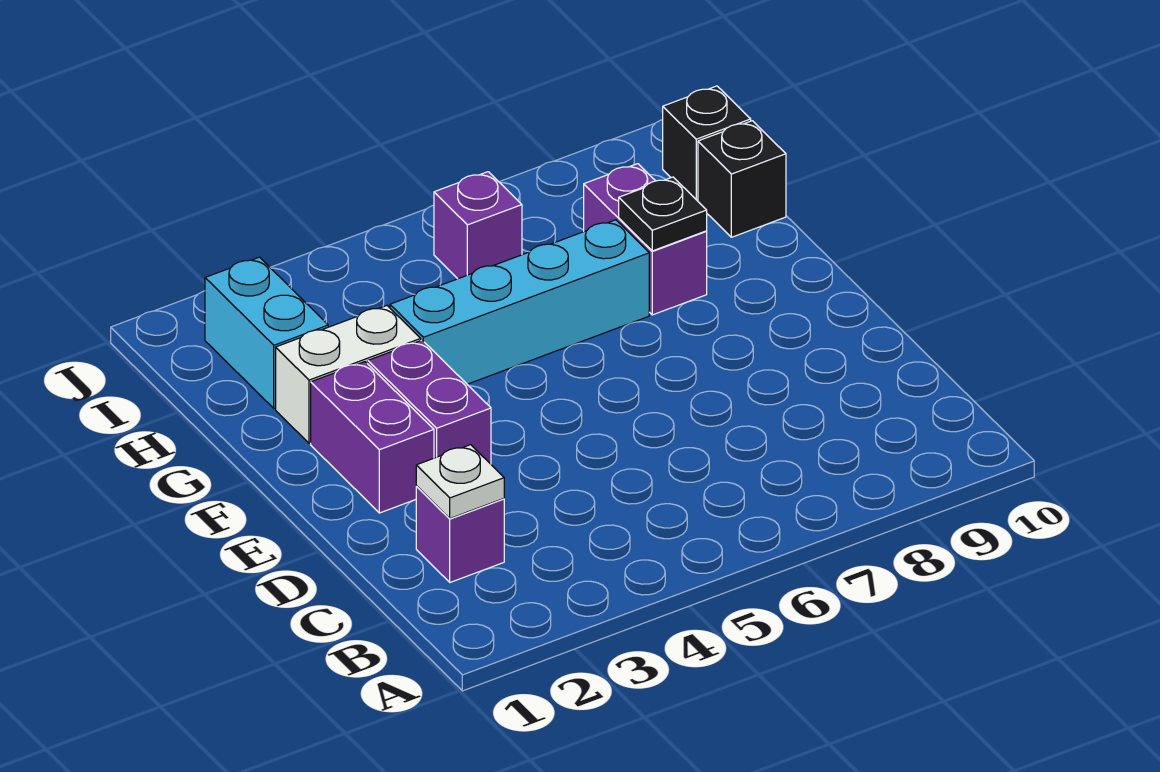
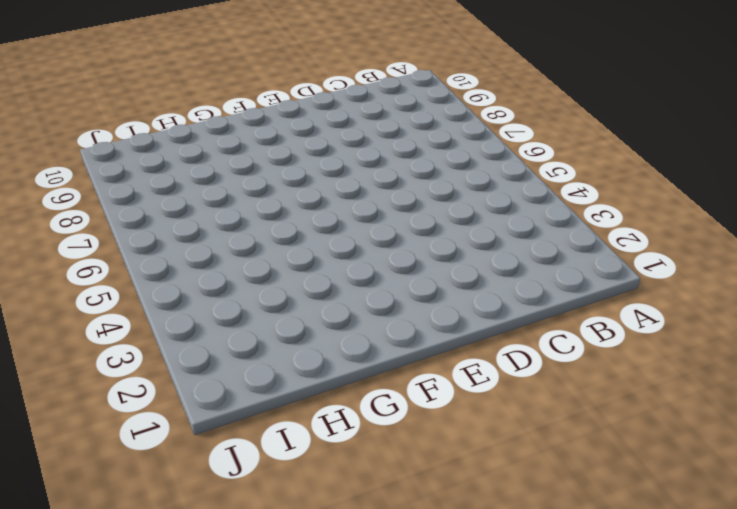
none -> purple 1x1 brick [416,487,504,582]
none -> purple 1x2 brick [311,362,434,513]
none -> purple 1x2 brick [368,340,491,464]

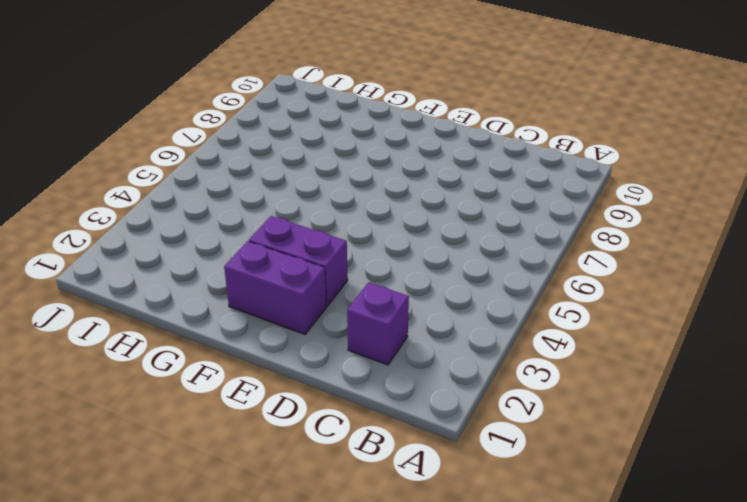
none -> white 1x2 brick [276,306,421,443]
none -> cyan 1x4 brick [390,220,649,384]
none -> purple 1x2 brick [584,164,707,315]

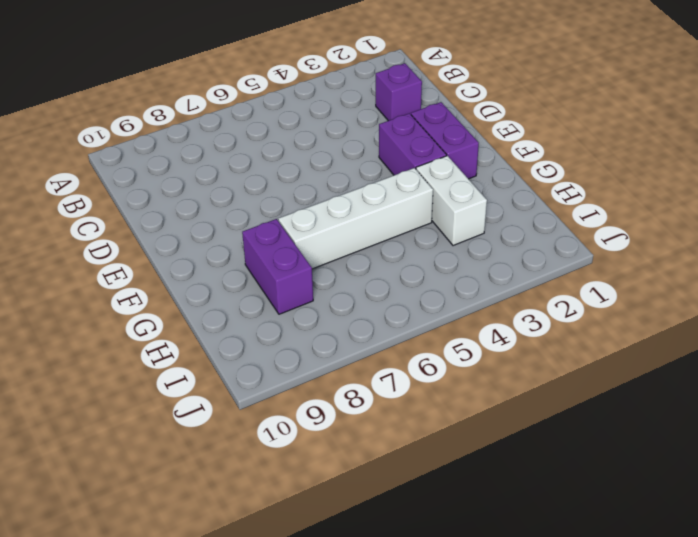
white 1x2 brick [416,156,487,246] -> white 1x2 brick turned to [276,306,421,443]
white 1x4 brick [278,168,433,269] -> cyan 1x4 brick [390,220,649,384]
none -> cyan 1x2 brick [205,257,328,408]
none -> black 1x1 brick [698,121,786,237]
none -> purple 1x1 brick [434,172,522,279]

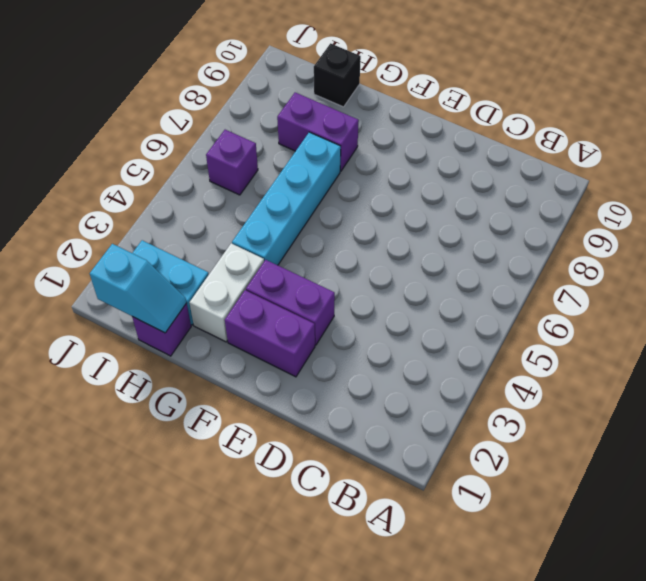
purple 1x1 brick [132,303,191,356] -> purple 1x1 brick moved to [416,487,504,582]
cyan 1x2 slope [90,244,187,333] -> none
none -> black 1x1 brick [663,86,751,201]
none -> white 1x1 plate [416,445,504,518]
none -> black 1x1 plate [619,177,707,251]

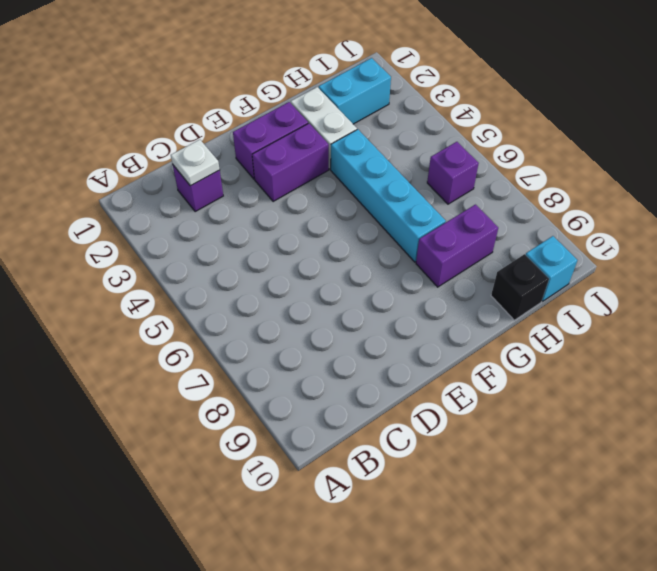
cyan 1x1 brick [526,236,578,301] -> black 1x1 brick [663,86,751,201]
none -> black 1x1 plate [619,177,707,251]

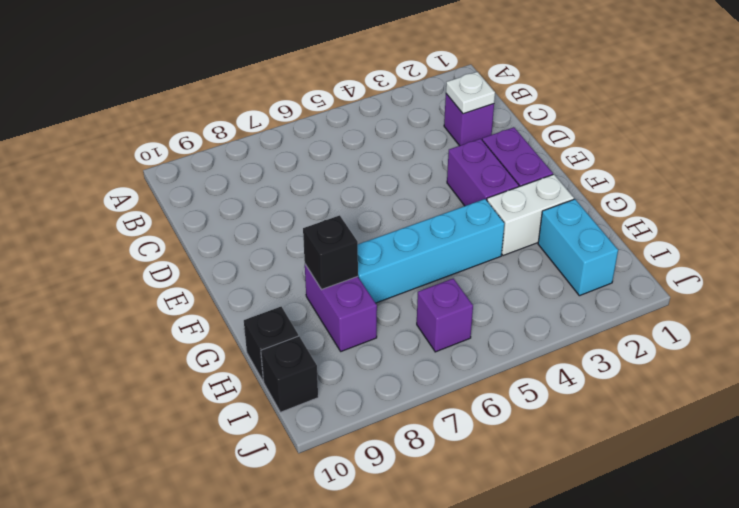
black 1x1 brick [303,215,358,290] -> black 1x1 plate [619,177,707,251]

